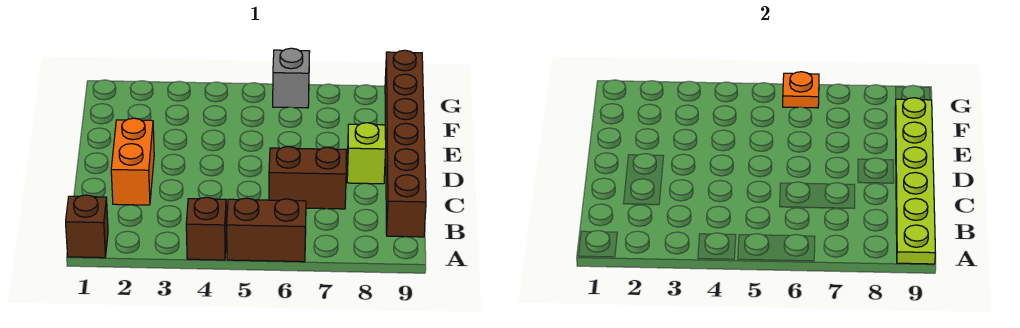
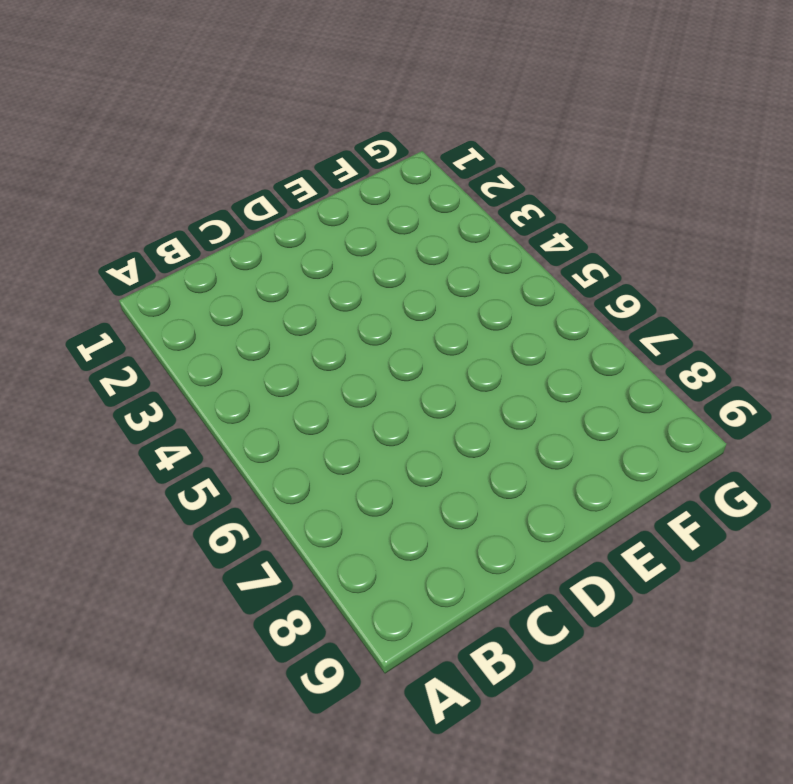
none -> brown 1x1 brick [66,195,108,258]
none -> brown 1x1 brick [186,197,226,260]

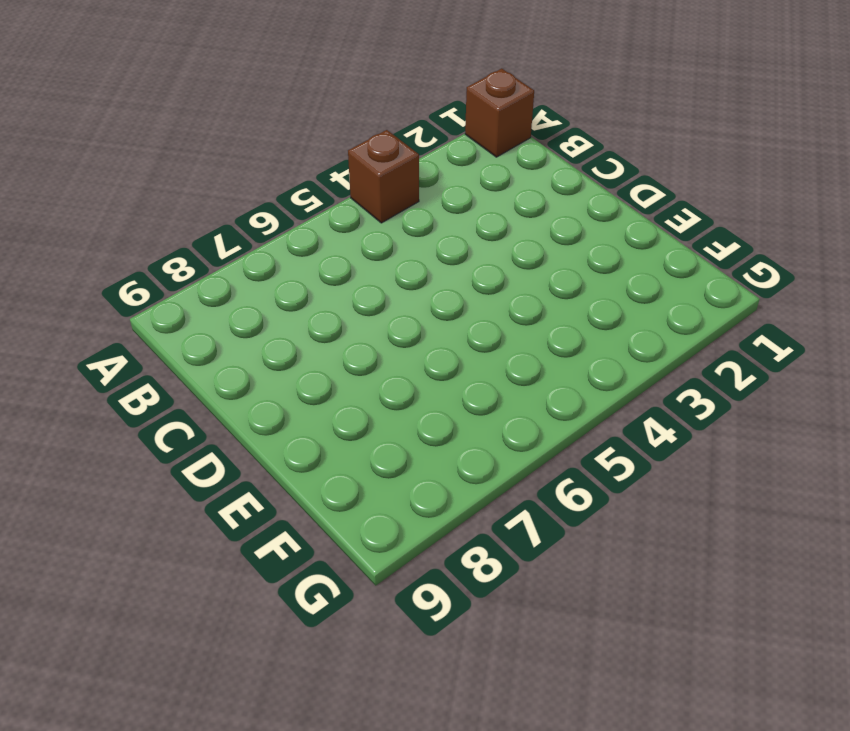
none -> brown 1x2 brick [227,198,306,262]
none -> brown 1x6 brick [385,50,426,237]

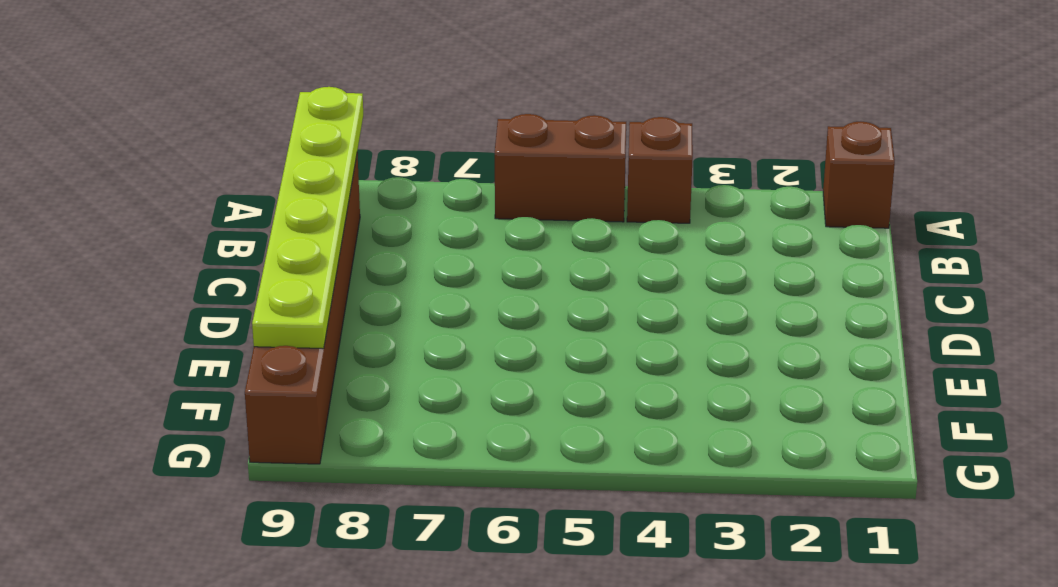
none -> orange 1x2 brick [111,118,154,205]
none -> brown 1x2 brick [269,147,346,209]

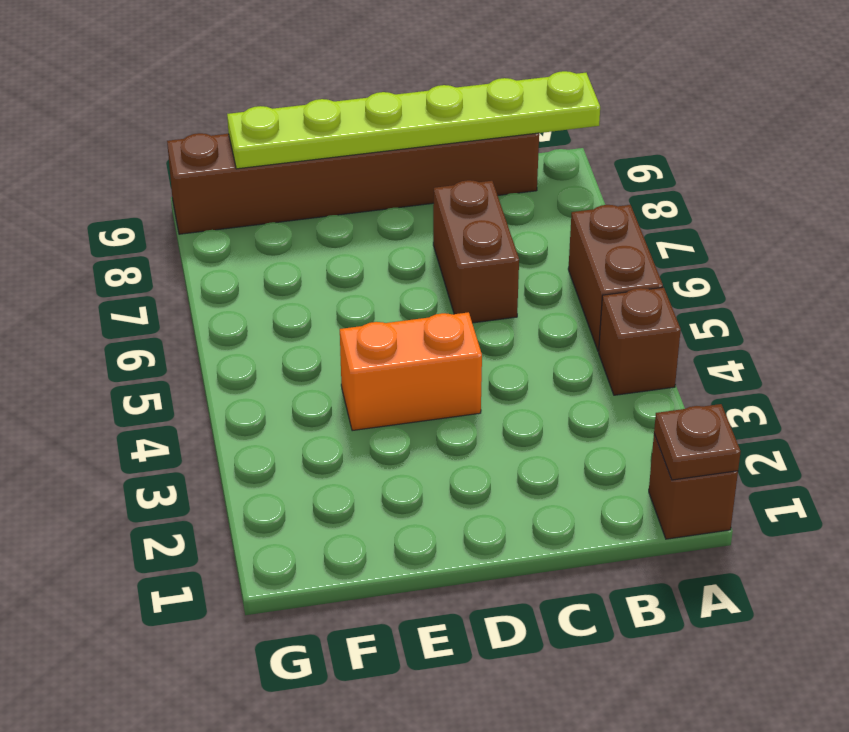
brown 1x1 plate [654,404,741,480] -> none
orange 1x2 brick [340,312,482,431] -> orange 1x2 brick moved to [111,118,154,205]
none -> lime 1x1 brick [347,123,386,184]
none -> grey 1x1 brick [273,48,310,108]

